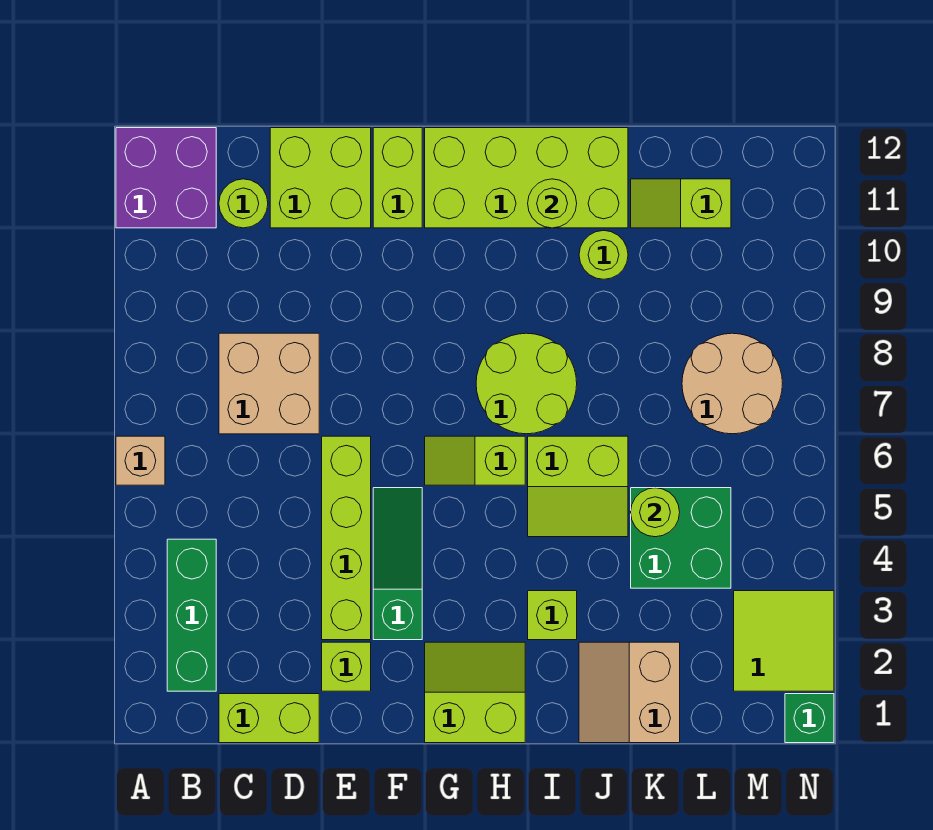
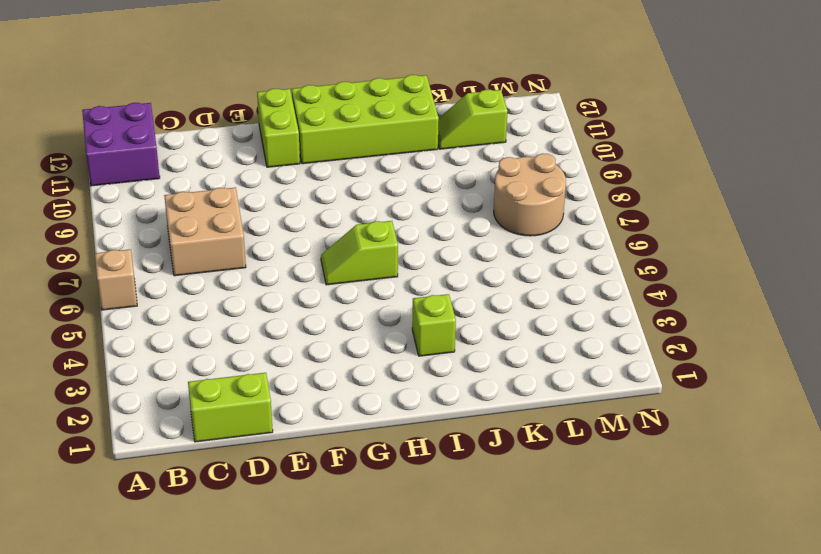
none -> green 1x3 brick [167,539,216,691]
none -> lime 1x1 round brick [219,179,268,228]
none -> lime 2x2 brick [270,128,371,228]

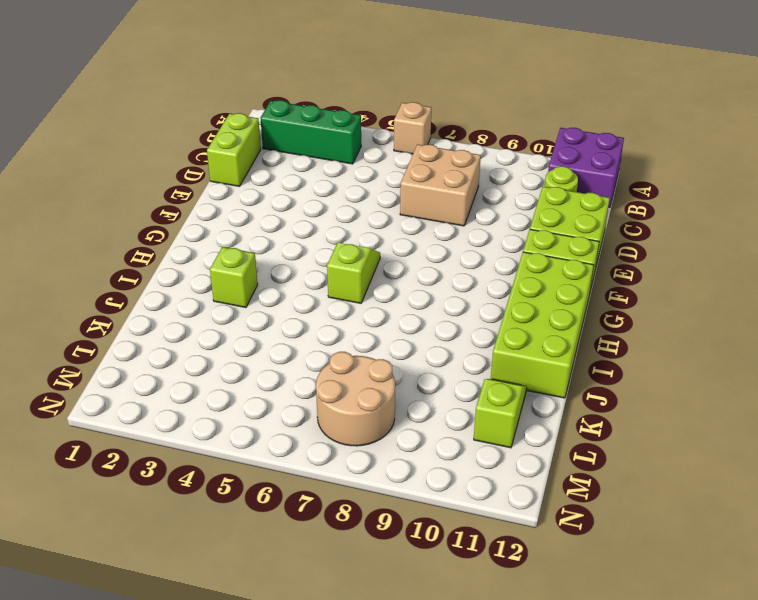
none -> lime 1x1 brick [322,642,371,691]
none -> lime 1x4 brick [322,436,371,640]
none -> green 1x3 slope [373,488,422,640]

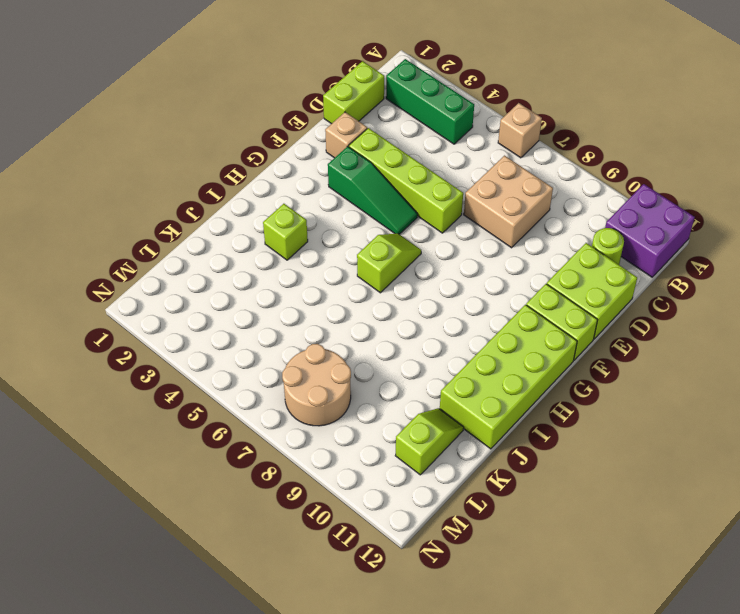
tan 1x1 brick [325,112,367,158] -> lime 1x1 brick [322,642,371,691]
none -> lime 2x2 slope [425,642,525,743]
none -> lime 2x2 round brick [476,333,577,434]
none -> lime 2x2 slope [528,436,628,537]

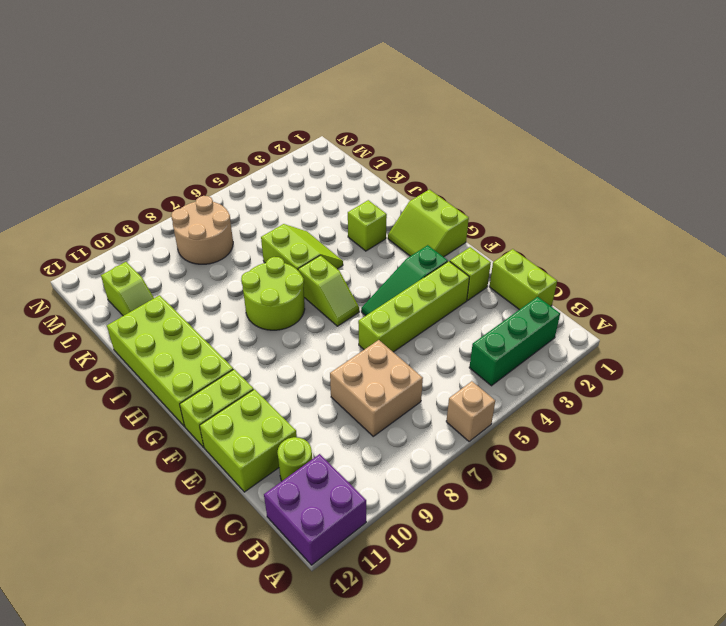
none -> tan 2x2 slope [579,642,680,743]
none -> lime 1x1 round brick [579,231,628,279]
none -> green 2x2 brick [631,488,731,588]

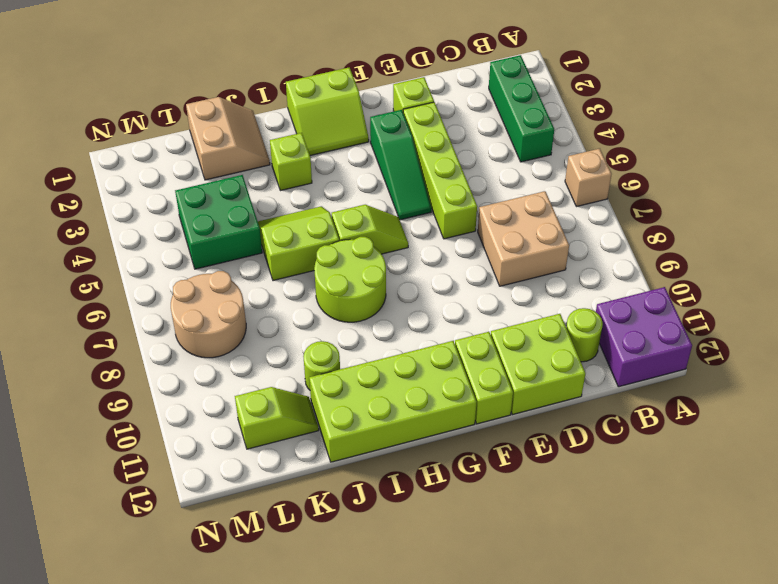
none -> lime 1x2 brick [219,694,319,743]
none -> lime 2x2 tile [734,591,834,691]
none -> green 1x1 brick [785,694,834,743]

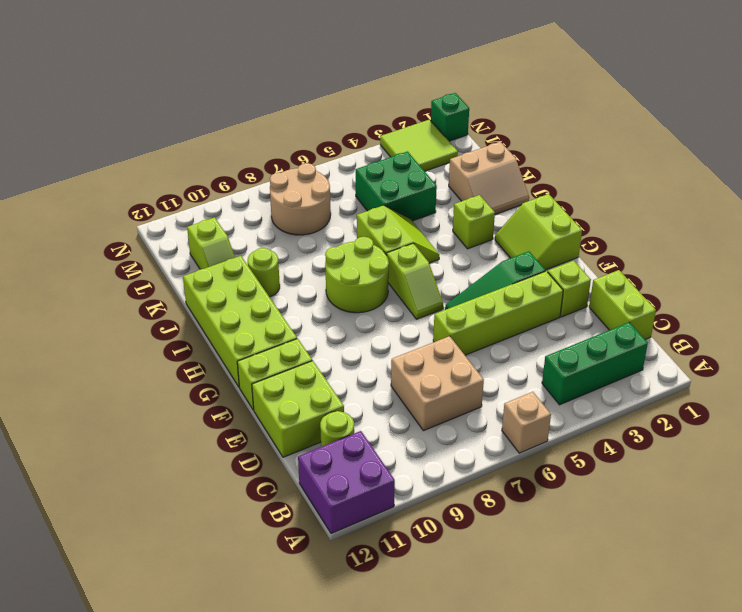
none -> lime 1x1 round brick [528,179,577,228]
none -> lime 1x1 round brick [631,488,680,537]

